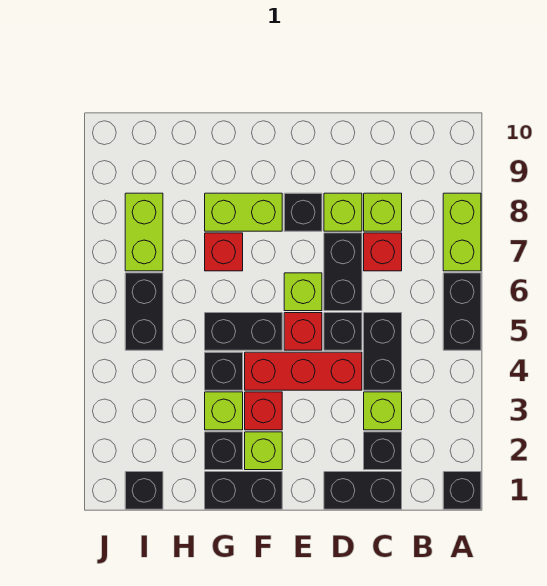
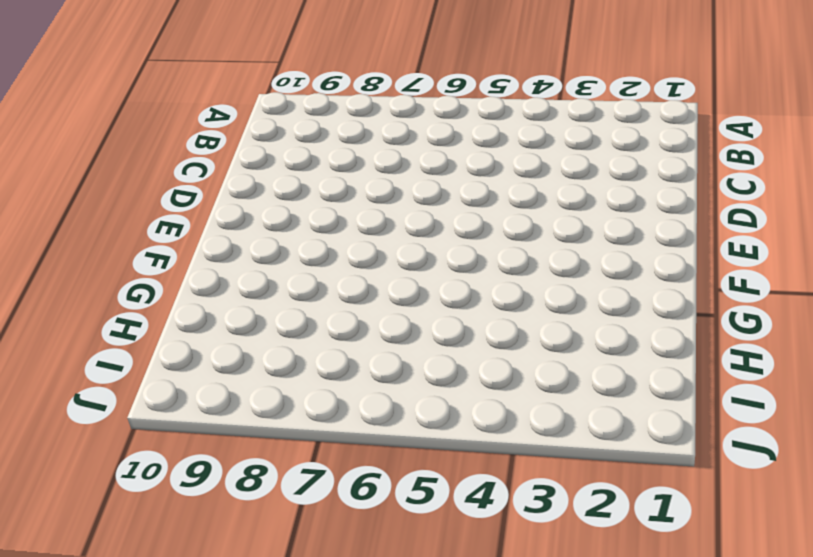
none -> black 1x1 brick [443,472,481,509]
none -> black 1x2 brick [443,273,481,350]
none -> lime 1x2 brick [443,193,481,271]

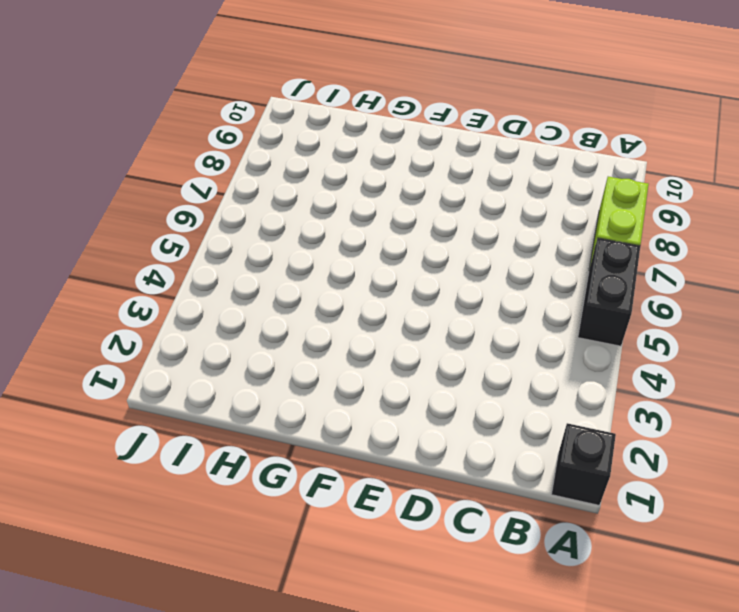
none -> black 1x2 brick [324,472,402,509]
none -> black 1x1 brick [364,432,402,470]
none -> lime 1x1 brick [364,392,402,430]

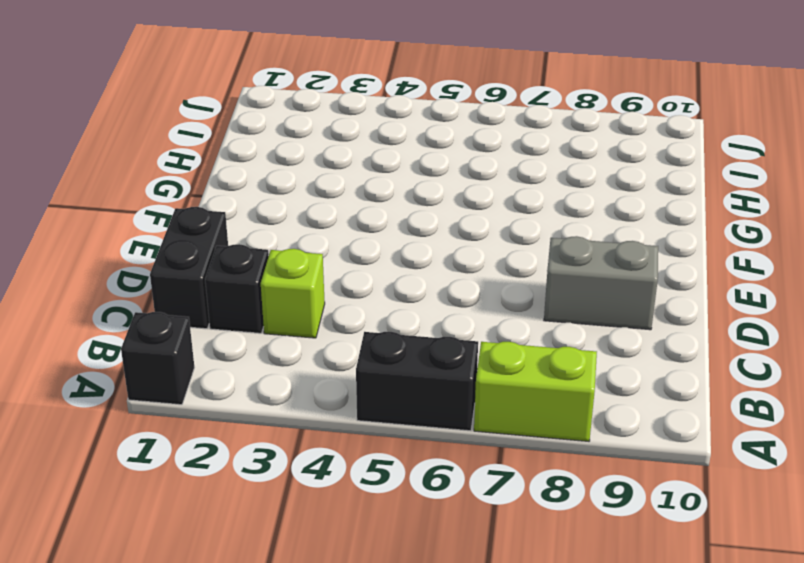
grey 1x2 brick [544,236,658,330] -> lime 1x1 brick [324,193,362,231]
none -> black 1x2 brick [364,313,402,390]
none -> red 1x1 brick [364,233,402,271]
none -> lime 1x1 brick [364,193,402,231]

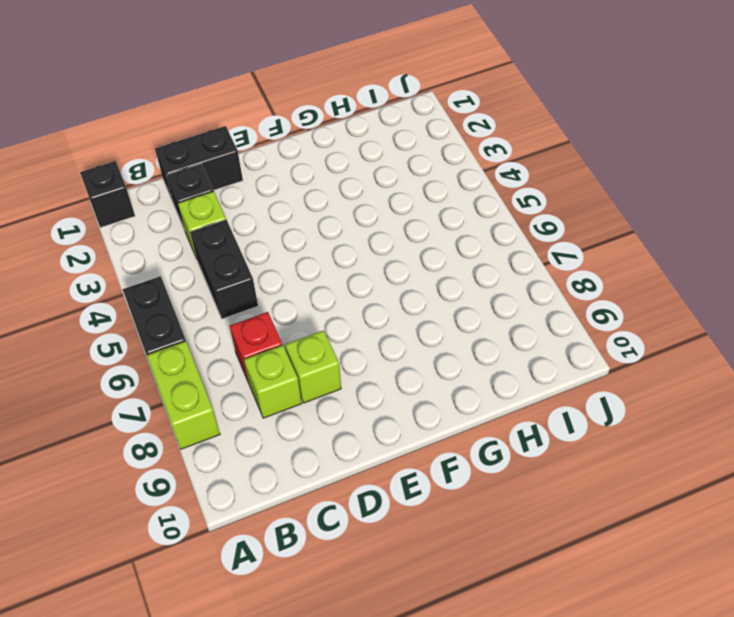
none -> red 1x3 brick [245,352,362,390]
none -> black 1x1 brick [324,313,362,350]
none -> black 1x2 brick [324,233,362,311]

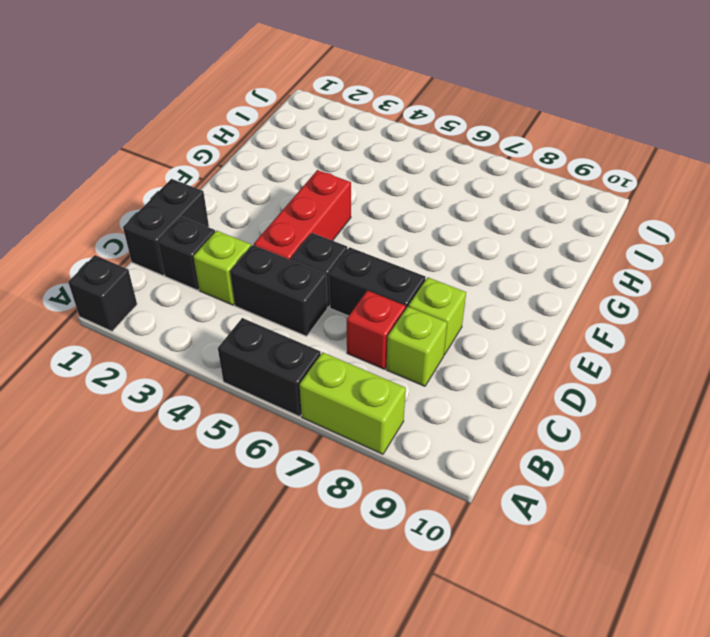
none -> red 1x1 brick [284,313,322,350]
none -> lime 1x1 brick [284,273,322,311]
none -> black 1x1 brick [284,193,322,231]

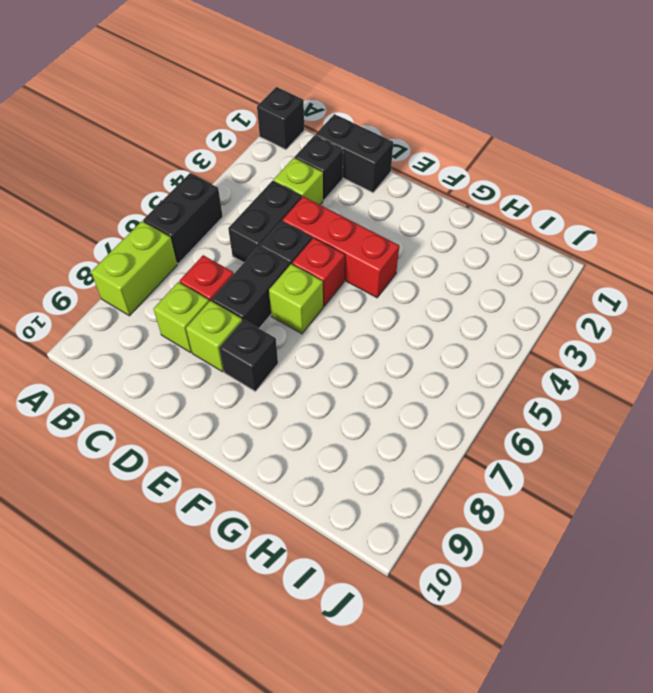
none -> black 1x2 brick [205,472,282,509]
none -> lime 1x1 brick [245,432,282,470]
none -> red 1x1 brick [245,392,282,430]

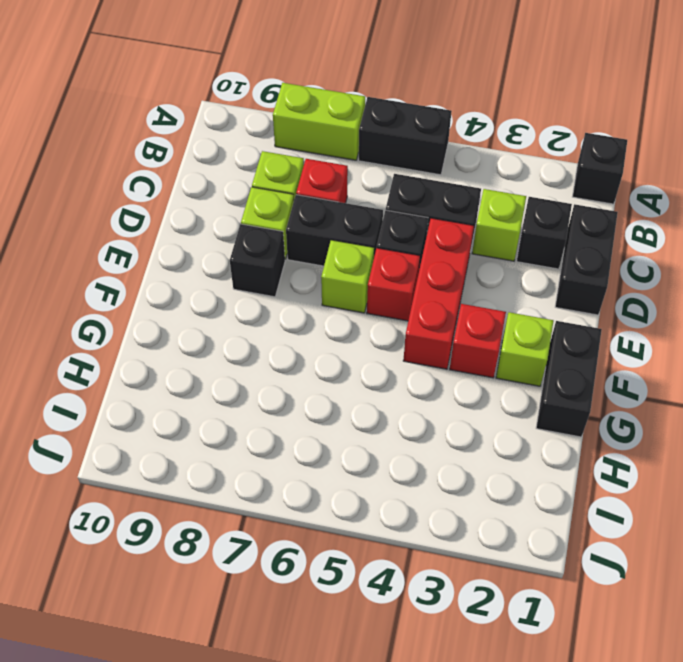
none -> black 1x2 brick [205,313,282,350]
none -> lime 1x2 brick [205,193,282,231]
none -> black 1x1 brick [205,432,243,470]

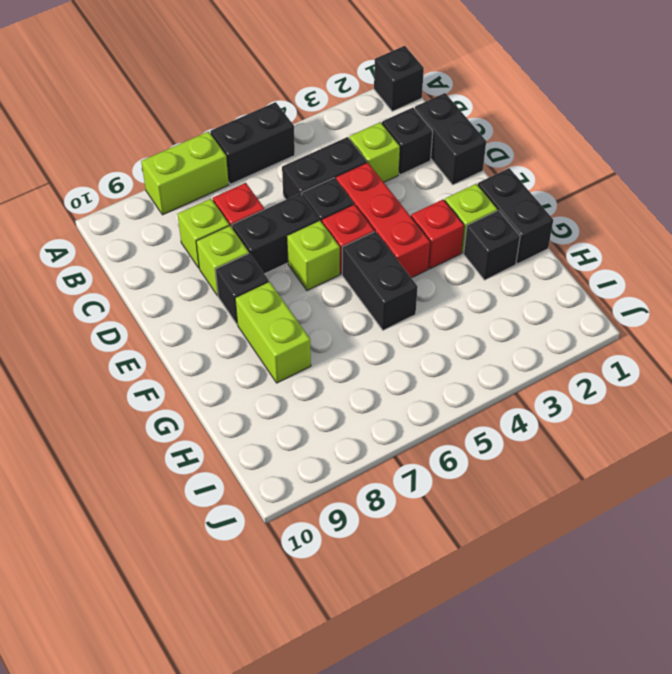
none -> lime 1x1 brick [205,392,243,430]
none -> black 1x1 brick [205,352,243,390]
none -> red 1x1 brick [205,233,243,271]

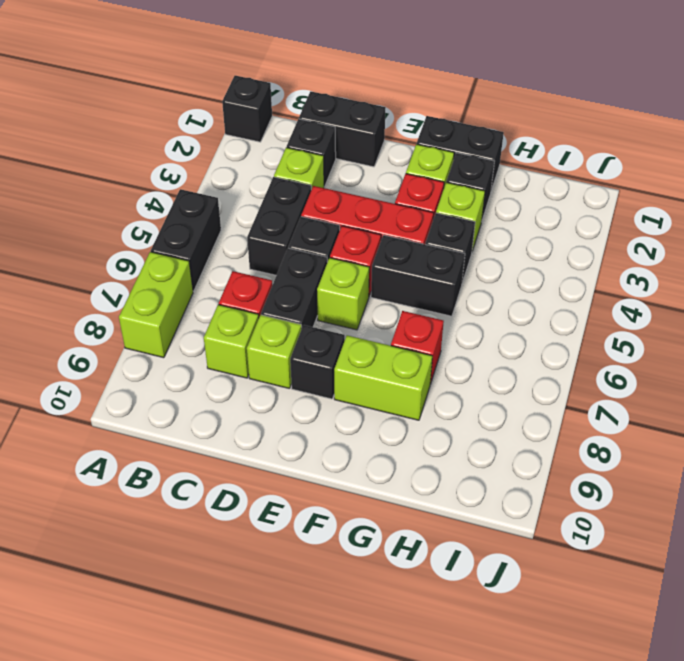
none -> black 1x1 brick [125,472,163,509]
none -> black 1x2 brick [125,273,163,350]
none -> lime 1x2 brick [125,193,163,271]

